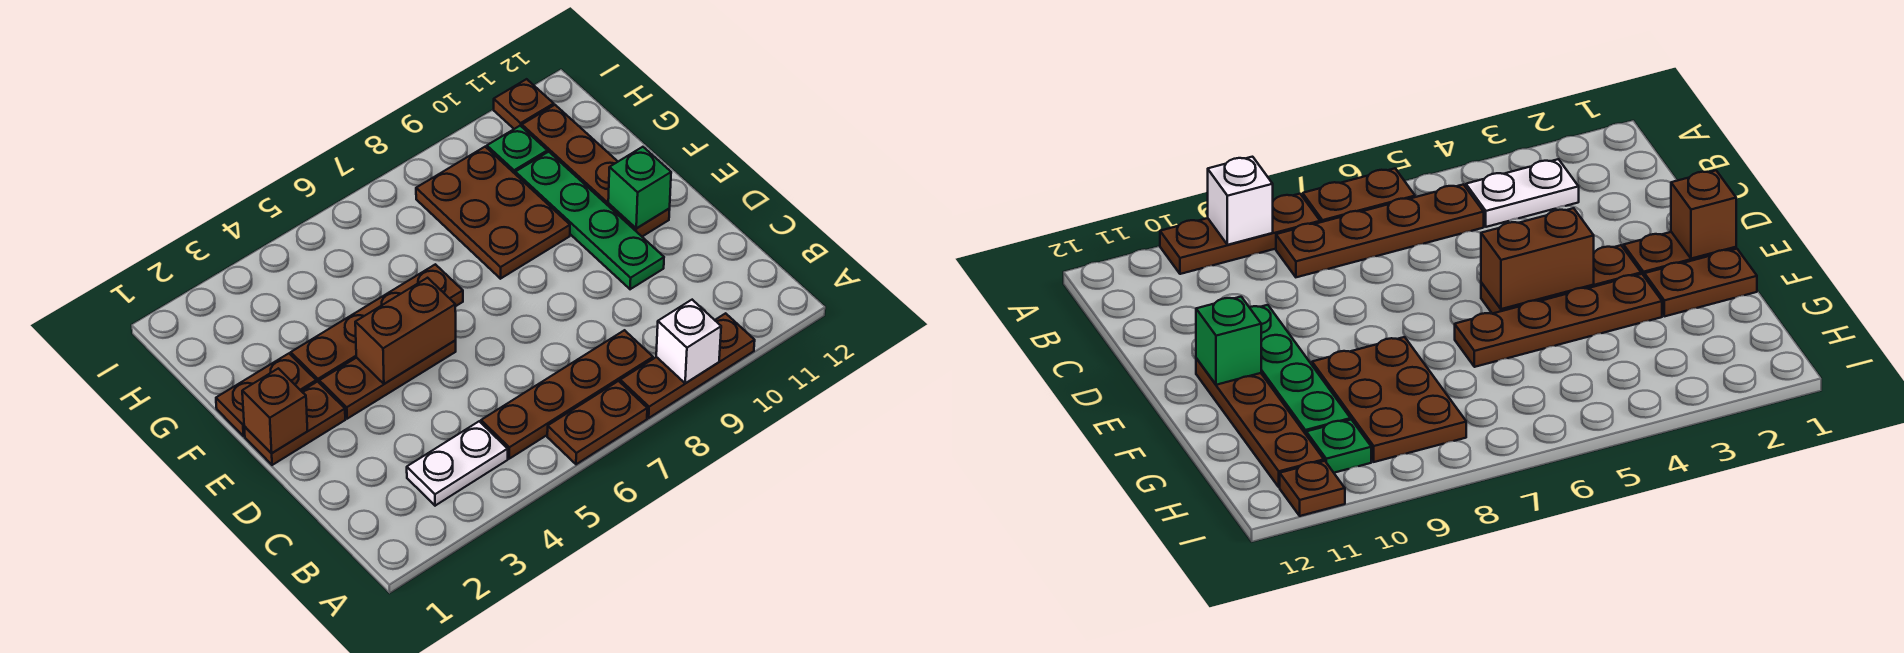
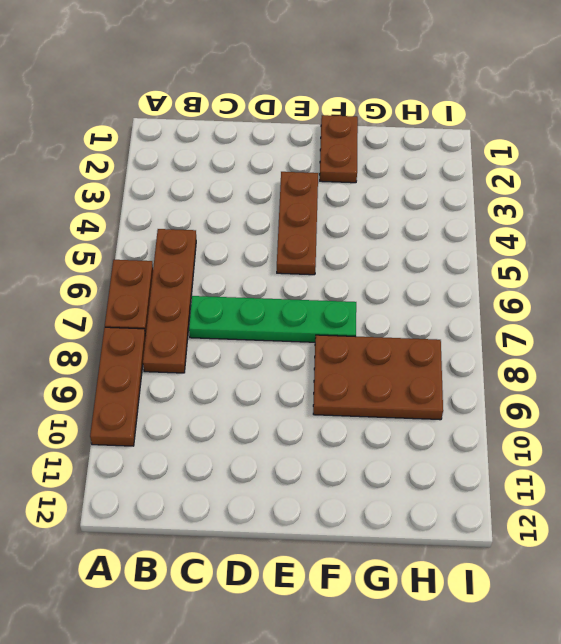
green 1x4 plate [189,296,356,342] -> green 1x4 plate moved to [515,152,664,289]
none -> white 1x2 plate [407,421,508,506]
none -> brown 1x2 plate [244,382,345,465]
none -> brown 1x4 plate [522,105,670,236]

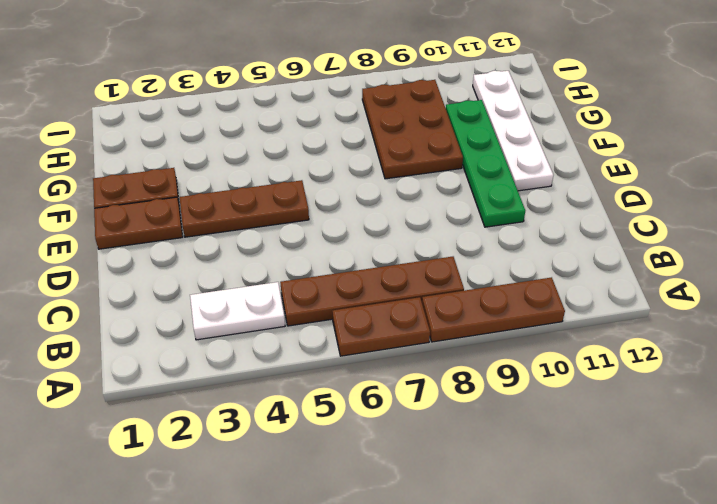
white 1x4 plate [473,71,553,191] -> brown 1x4 plate [522,105,670,236]
none -> brown 1x4 plate [291,264,463,382]
none -> green 1x1 plate [487,126,547,173]
none -> brown 1x1 plate [494,79,554,129]

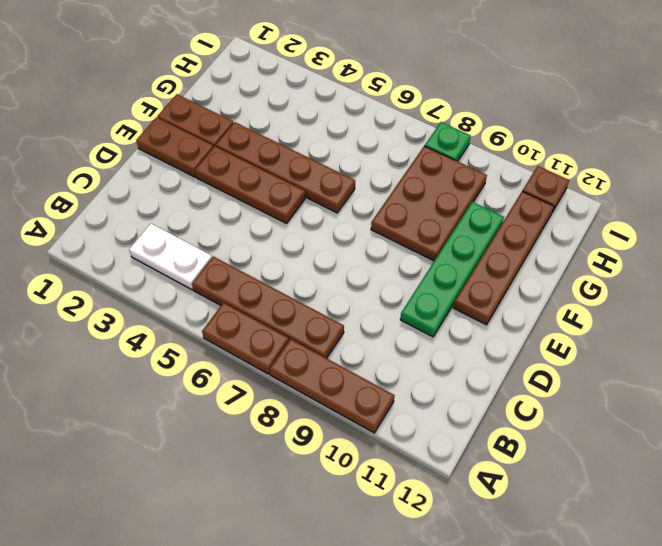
green 1x1 plate [425,122,471,161] -> green 1x1 plate moved to [487,126,547,173]
none -> white 1x1 brick [656,300,721,383]
none -> brown 1x1 brick [242,368,307,453]
none -> brown 1x2 brick [355,278,456,384]

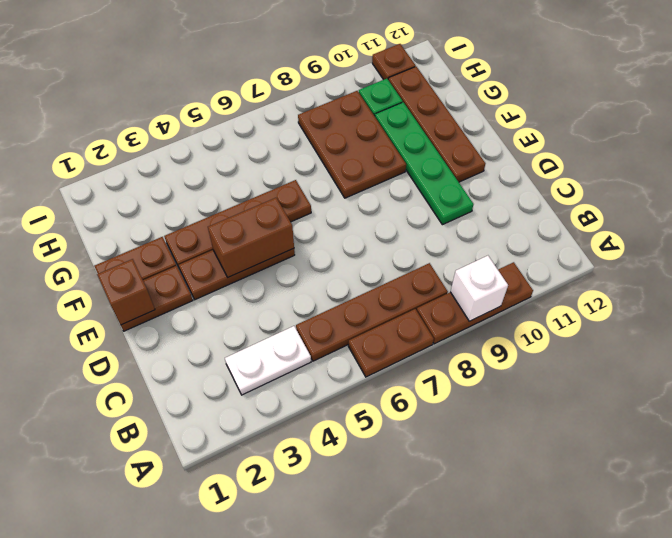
none -> green 1x1 brick [608,147,671,228]

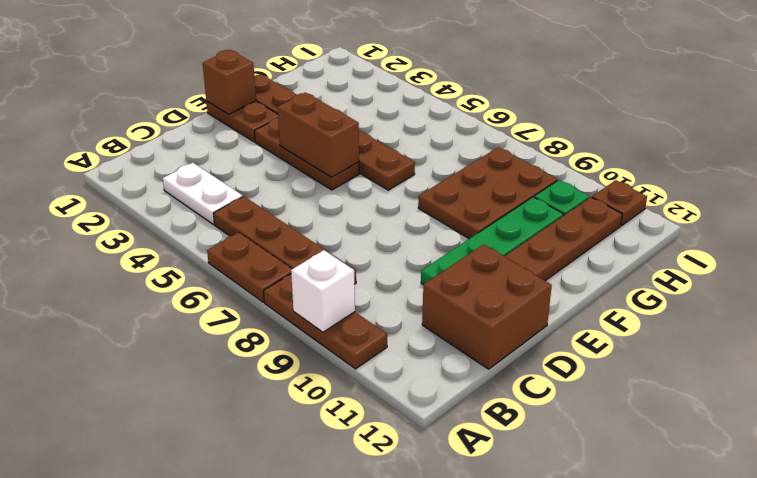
brown 2x2 brick [422,244,552,369] -> none
none -> green 1x1 brick [608,147,671,228]

